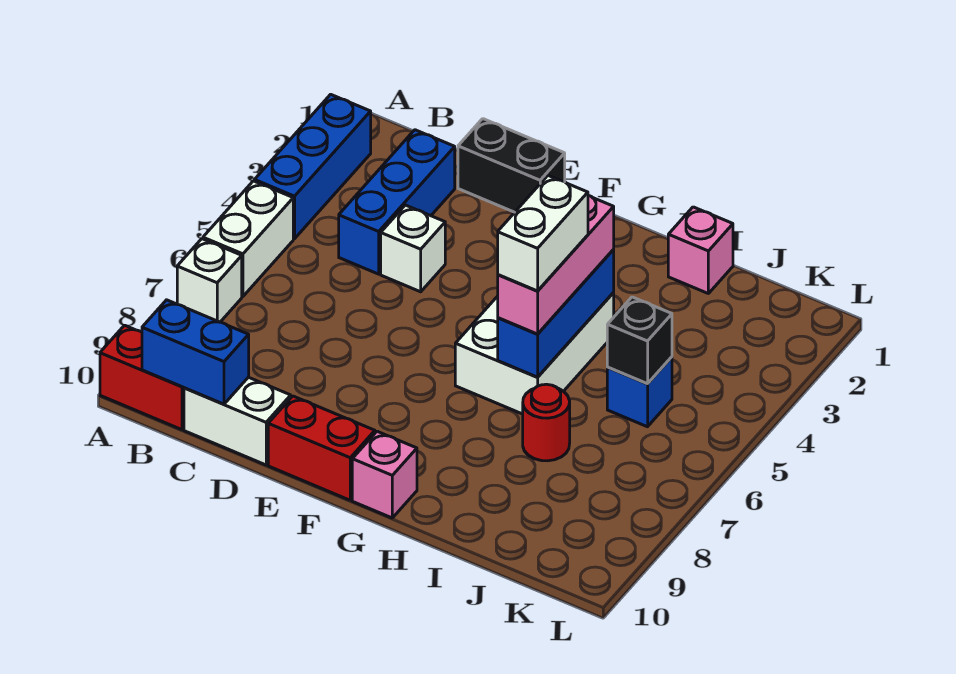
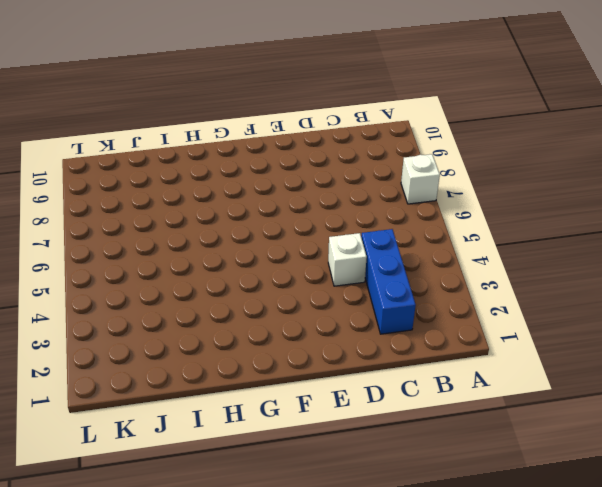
none -> blue 1x3 brick [254,94,371,239]
none -> white 1x2 brick [203,181,293,296]
none -> red 1x2 brick [100,325,184,430]

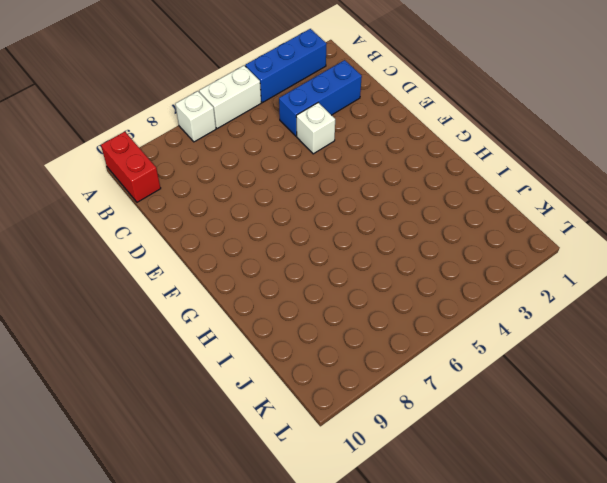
none -> white 1x2 brick [184,377,291,465]
none -> black 1x2 brick [458,119,565,212]
none -> red 1x2 brick [268,396,375,500]

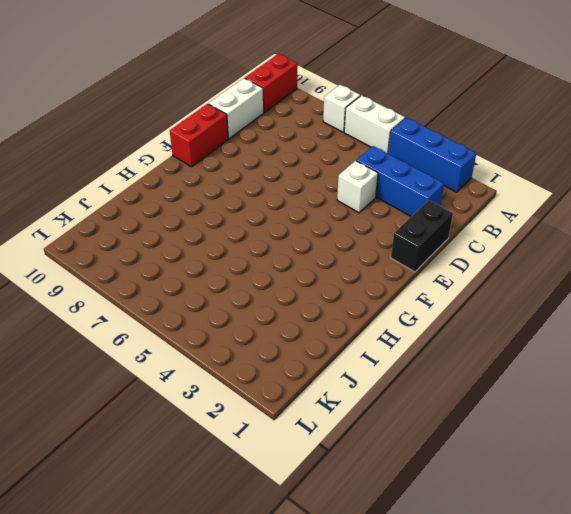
none -> white 2x3 brick [455,293,614,414]
none -> pink 1x1 brick [352,431,417,518]
none -> pink 1x1 brick [668,207,733,293]

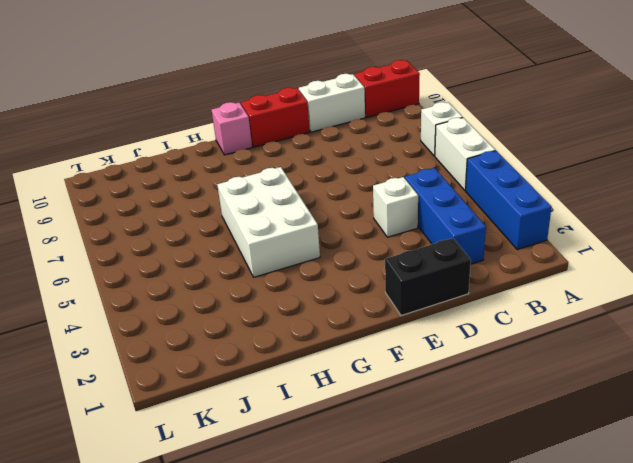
none -> pink 1x1 brick [668,207,733,293]
none -> red 1x1 round brick [523,384,570,461]
none -> blue 1x1 brick [607,357,672,427]

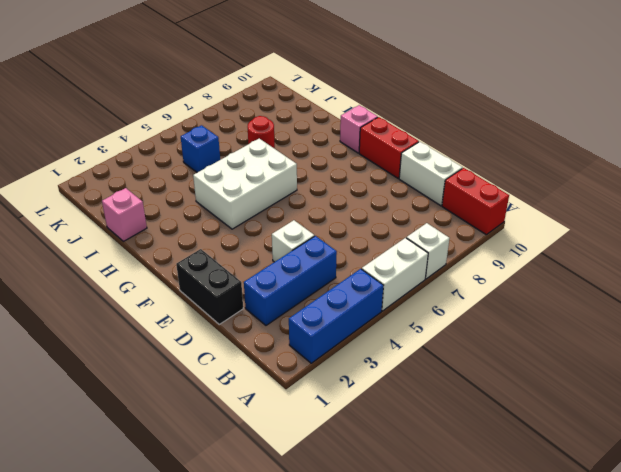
none -> blue 1x2 brick [142,300,249,404]
none -> blue 1x3 brick [498,250,614,377]
none -> black 1x1 brick [607,297,672,384]

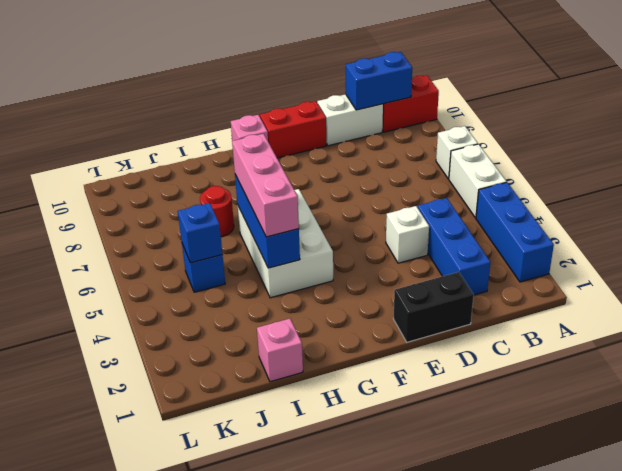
blue 1x1 brick [178,203,222,263] -> black 1x1 brick [607,297,672,384]
none -> white 1x2 brick [498,176,588,291]

